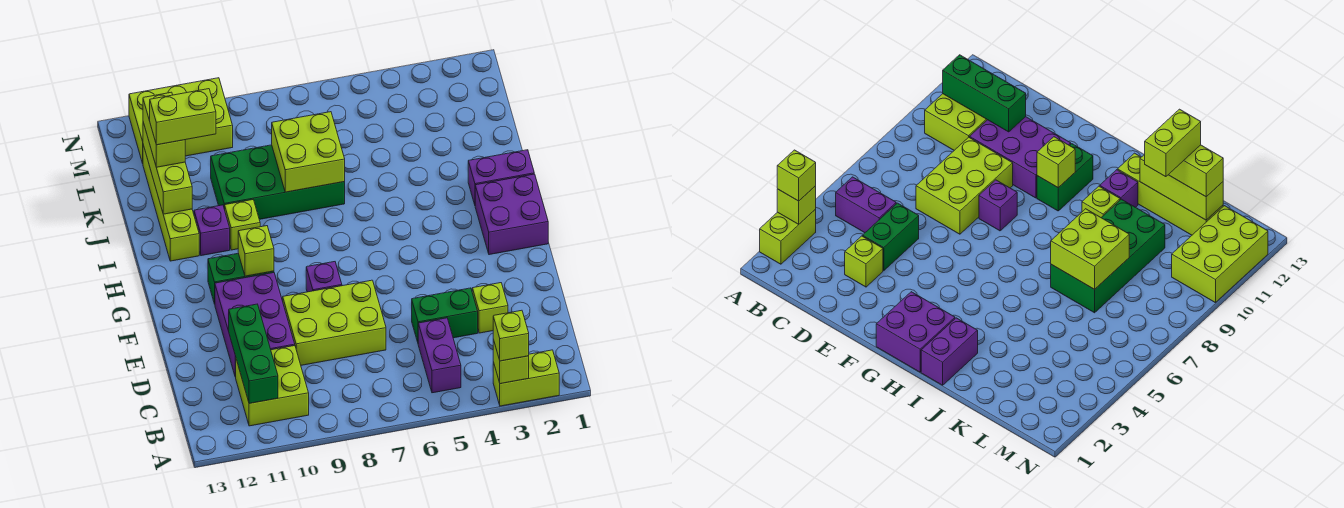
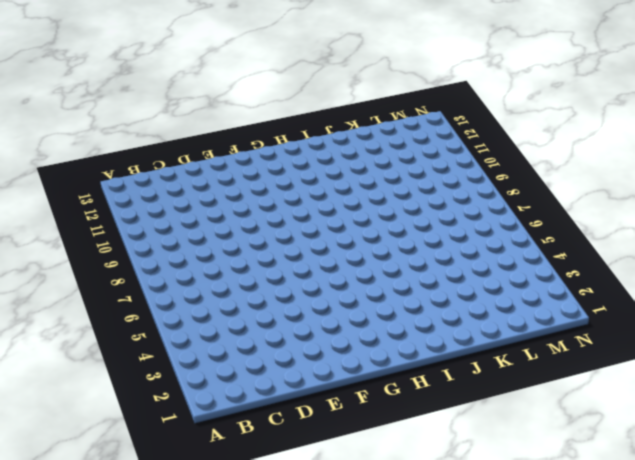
none -> lime 1x2 brick [493,350,559,406]
none -> purple 1x2 brick [418,318,461,393]
none -> lime 2x2 brick [236,346,309,426]

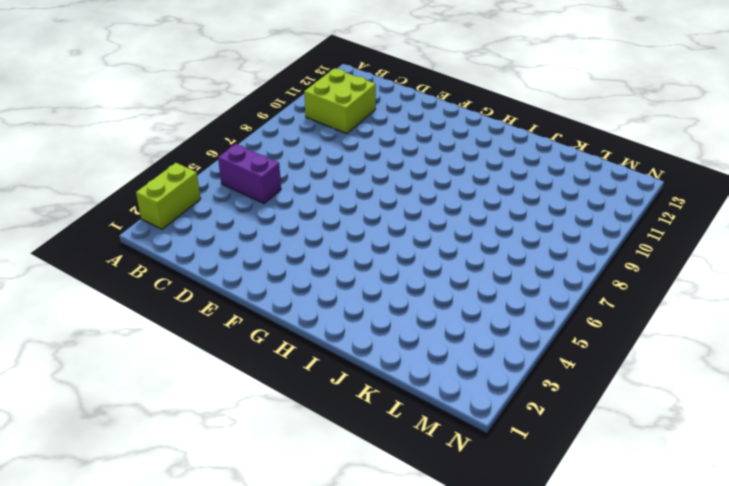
none -> lime 1x1 brick [472,283,508,333]
none -> green 1x2 brick [412,288,478,342]
none -> lime 2x3 brick [283,280,386,365]

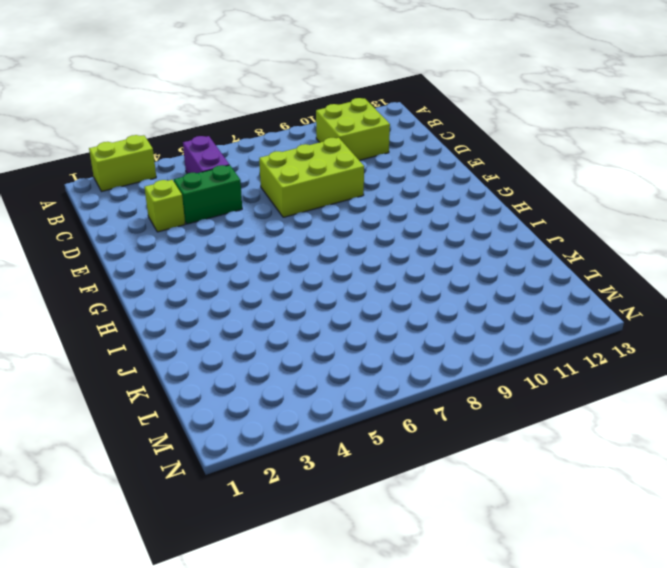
none -> purple 2x3 brick [215,273,295,377]
none -> purple 1x1 brick [306,262,342,292]
none -> purple 2x2 brick [475,174,548,255]

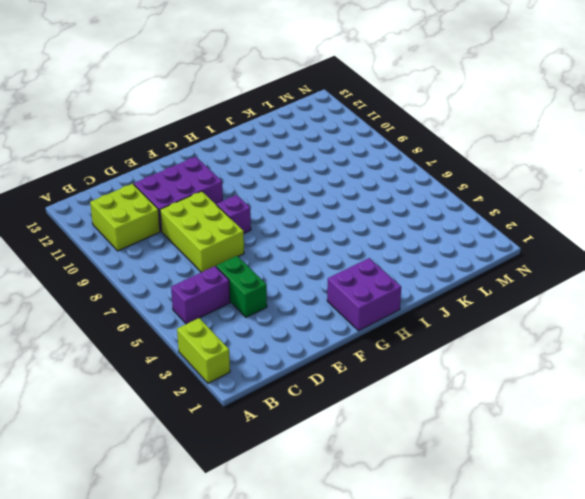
none -> lime 1x1 brick [472,283,508,333]
none -> green 1x2 brick [208,253,274,304]
none -> purple 1x2 brick [468,150,534,204]

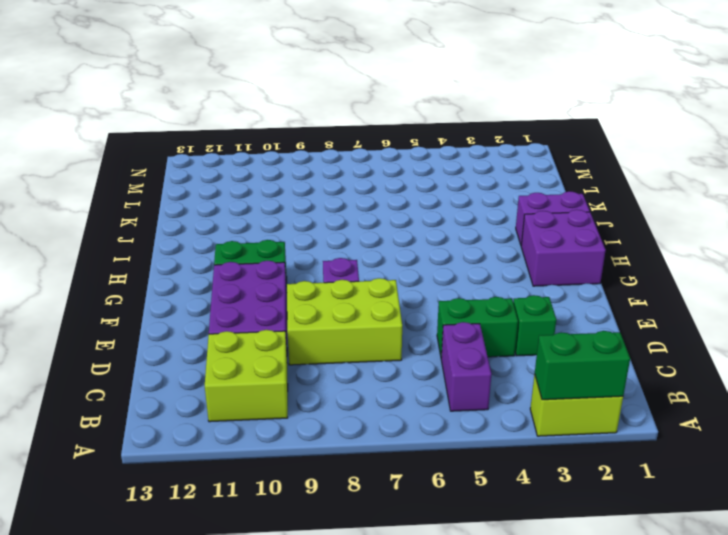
green 1x2 brick [535,331,630,400] -> lime 1x1 brick [493,339,529,384]
green 1x1 brick [513,295,556,356] -> lime 1x1 brick [472,283,508,333]
none -> lime 1x1 brick [225,200,260,250]
none -> purple 1x1 brick [194,205,230,256]
none -> lime 1x4 brick [143,145,199,261]

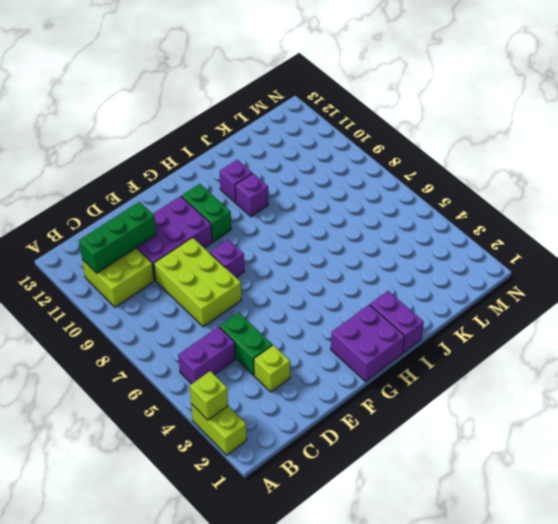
purple 1x1 brick [235,173,268,217] -> lime 1x1 brick [225,200,260,250]
none -> lime 1x4 brick [143,145,199,261]
none -> green 2x4 brick [211,145,345,219]
none -> lime 2x3 brick [129,78,233,163]

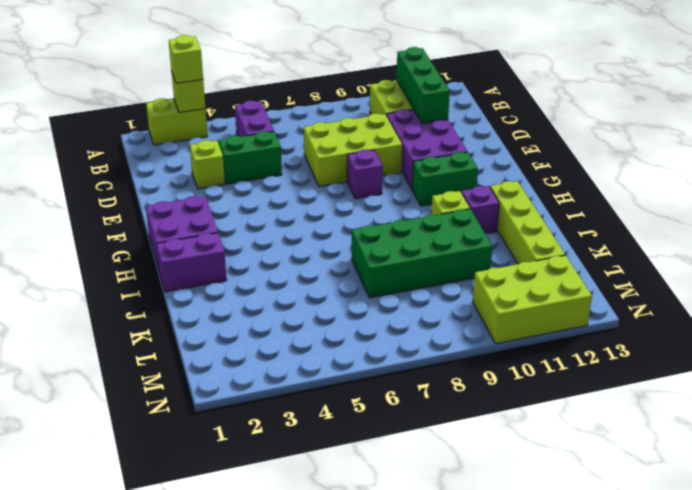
none -> lime 1x1 brick [238,226,274,276]
none -> lime 2x2 brick [272,112,345,192]
none -> lime 1x3 brick [143,122,192,214]

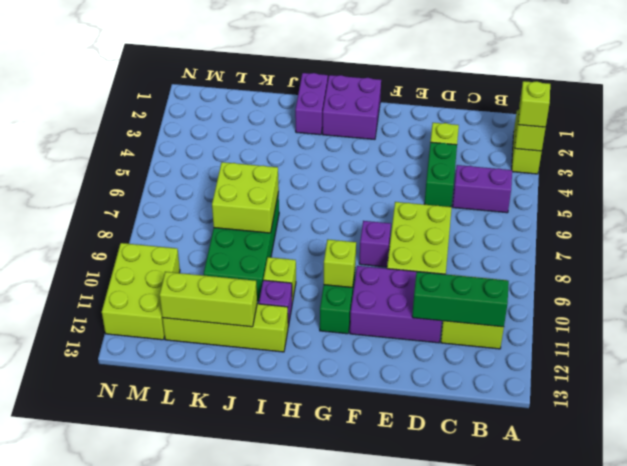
none -> lime 1x2 brick [143,92,185,167]
none -> lime 1x2 brick [150,89,216,145]

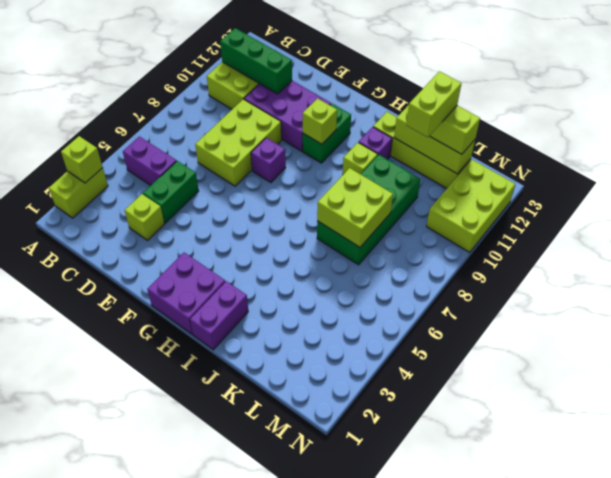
none -> lime 1x1 brick [493,310,529,361]

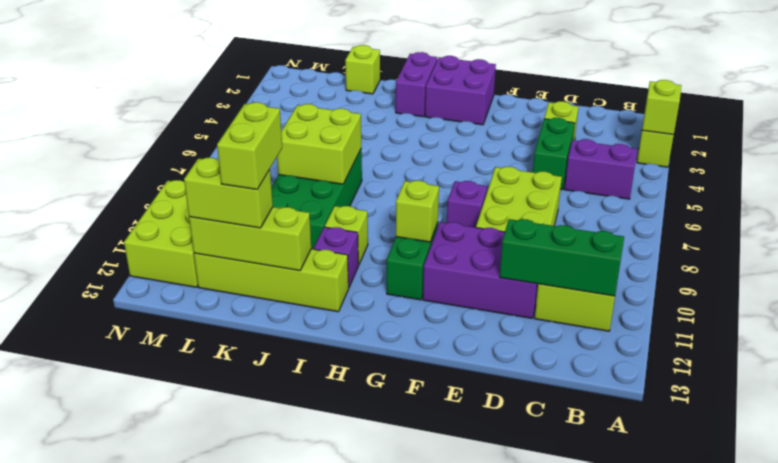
lime 1x1 brick [345,45,380,94] -> lime 1x1 brick moved to [493,310,529,361]

